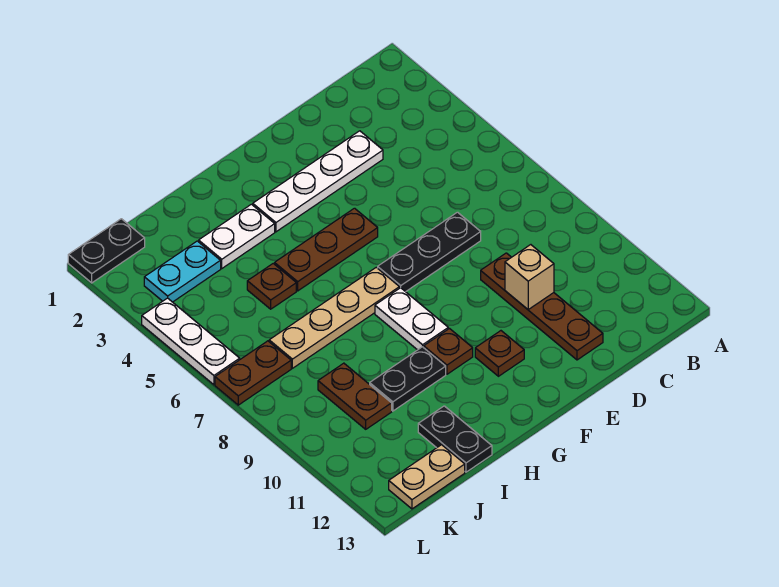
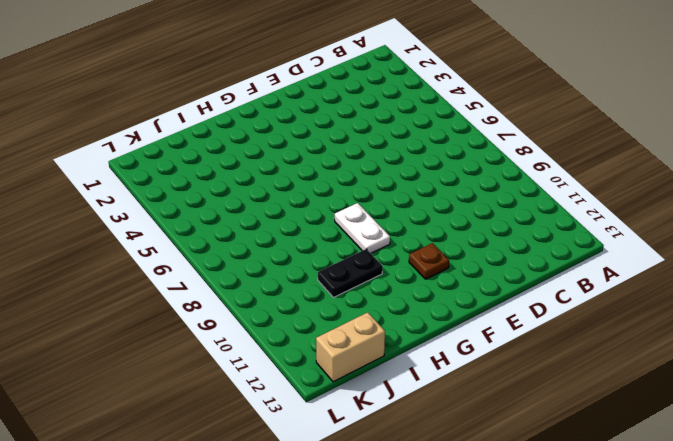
tan 1x2 brick [316,312,385,382] -> tan 1x2 plate [389,445,465,509]
none -> white 1x4 plate [253,131,383,232]
none -> black 1x3 plate [378,212,481,292]
none -> brown 1x4 plate [481,253,603,360]

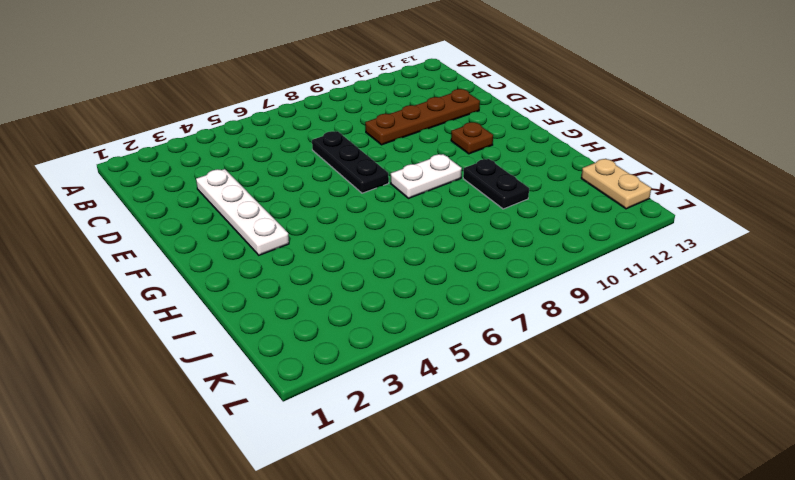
none -> brown 1x3 plate [275,208,378,291]
none -> tan 1x4 plate [269,267,399,368]
none -> brown 1x1 plate [424,329,473,374]

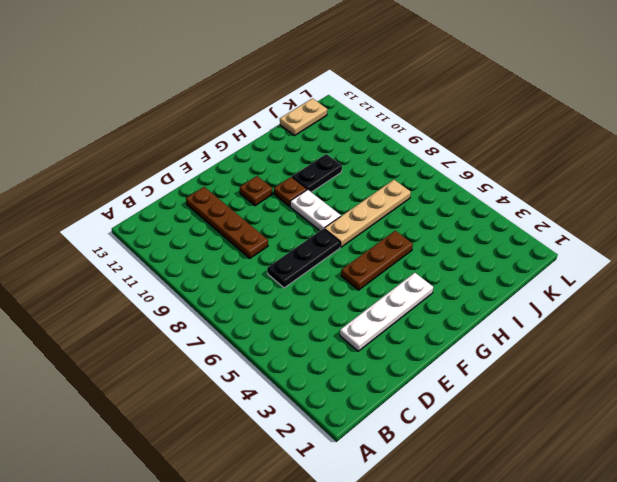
none -> white 1x2 plate [199,204,275,268]
none -> brown 1x1 plate [247,264,296,309]
none -> black 1x2 plate [418,406,492,472]

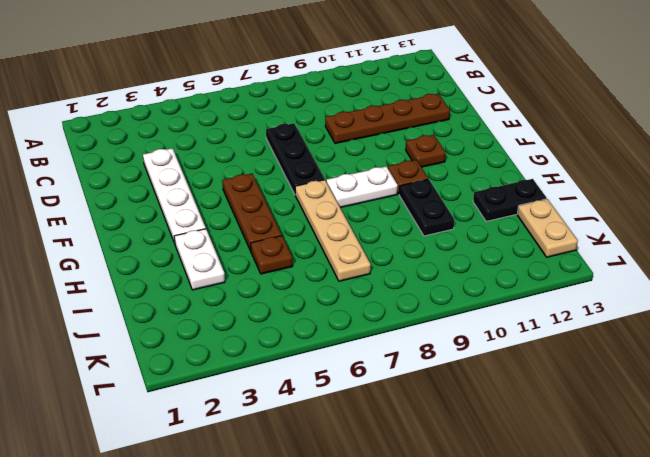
none -> cyan 1x2 plate [144,241,221,302]
none -> brown 1x2 plate [318,363,392,429]
none -> black 1x2 plate [68,219,145,283]

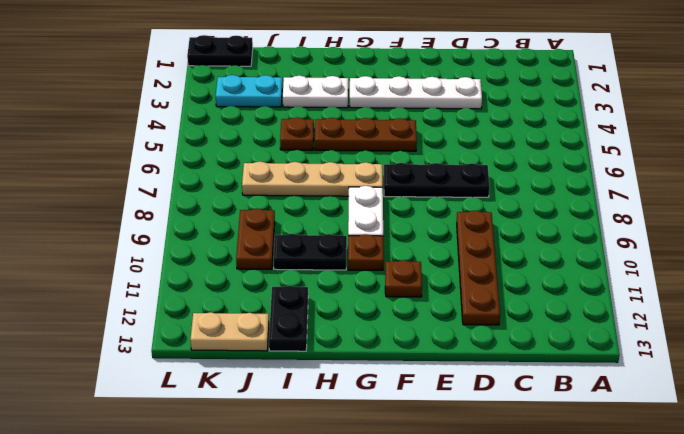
none -> brown 1x2 plate [215,341,291,405]
none -> white 1x3 plate [142,298,240,385]
none -> tan 1x1 brick [505,245,554,309]

